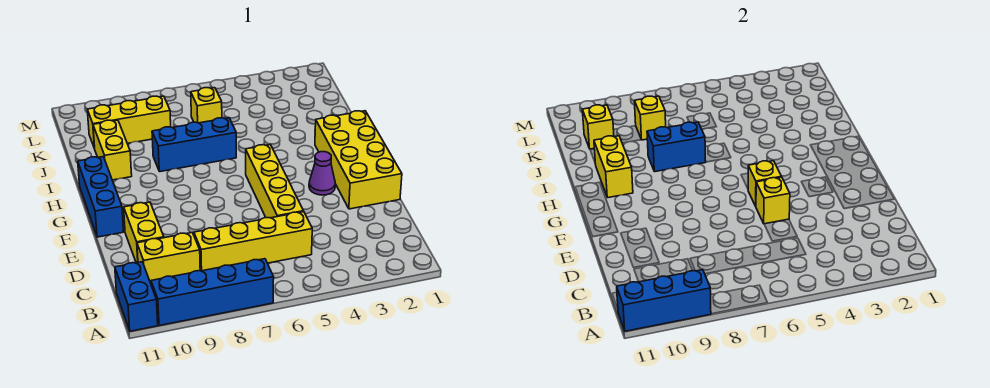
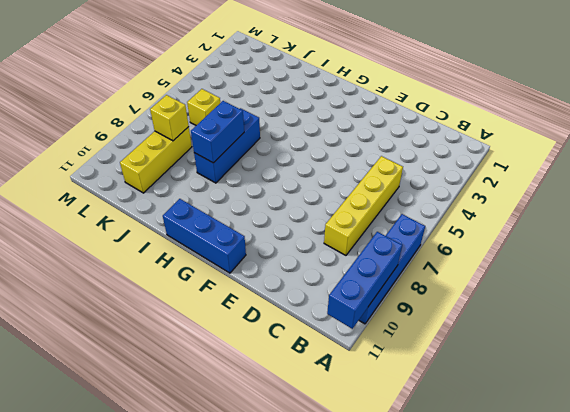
none -> blue 1x2 brick [115,262,158,331]
none -> yellow 1x2 brick [137,233,200,283]
none -> yellow 1x4 brick [246,145,304,218]

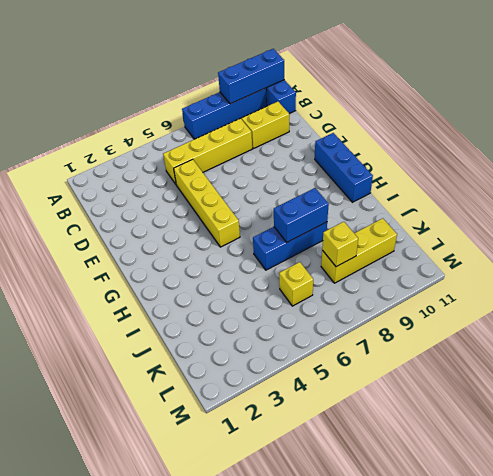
none -> yellow 1x2 brick [124,202,164,263]
none -> yellow 2x4 brick [315,111,402,209]
none -> purple 1x1 cone [309,152,335,195]

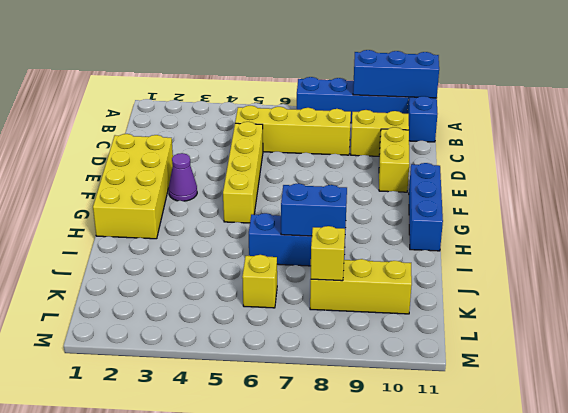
none -> yellow 1x2 brick [93,120,132,180]
none -> yellow 1x1 brick [756,177,790,224]
none -> yellow 1x1 brick [748,161,782,206]

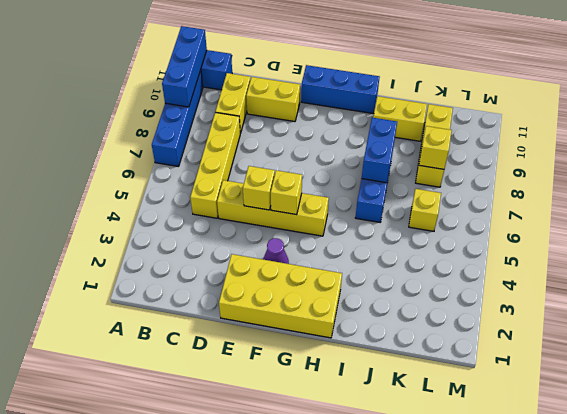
none -> yellow 1x2 brick [594,136,633,198]
none -> yellow 1x1 brick [582,105,614,149]

